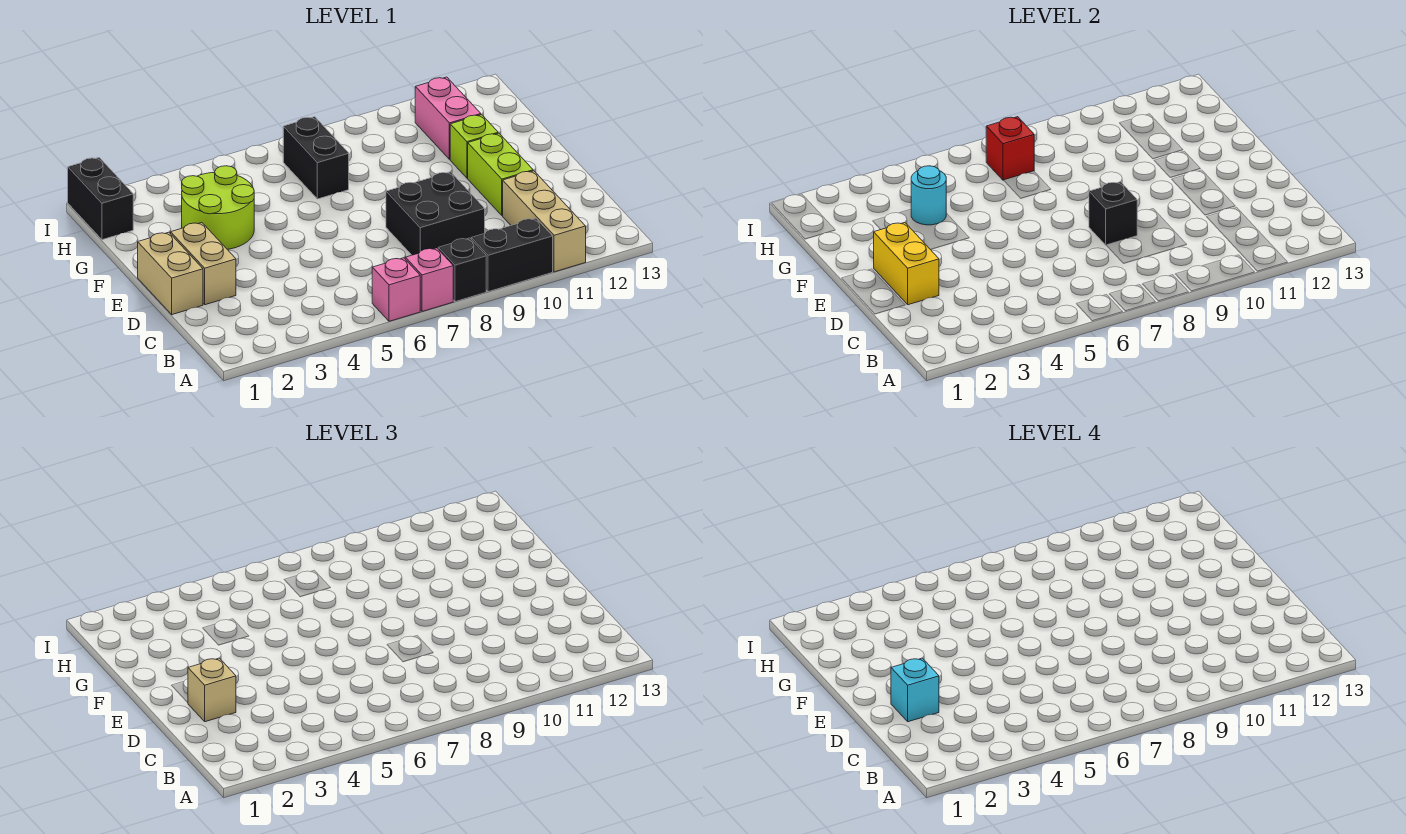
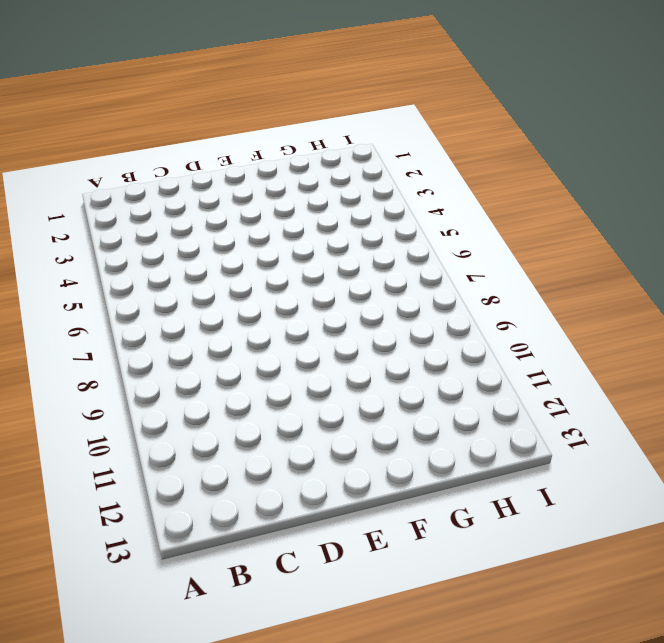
none -> pink 1x1 brick [372,258,420,321]
none -> pink 1x1 brick [405,248,453,311]
none -> black 1x1 brick [438,238,486,302]

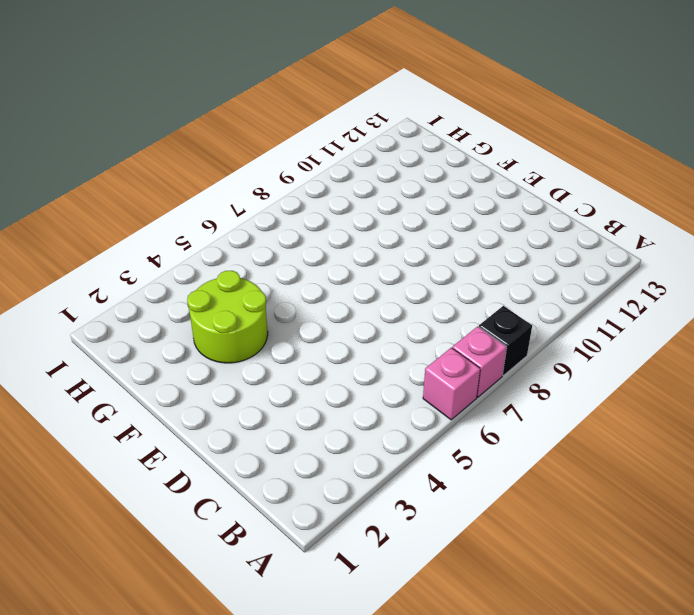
none -> black 1x2 brick [471,218,553,292]
none -> tan 1x3 brick [503,171,586,272]
none -> black 2x2 brick [386,172,485,255]

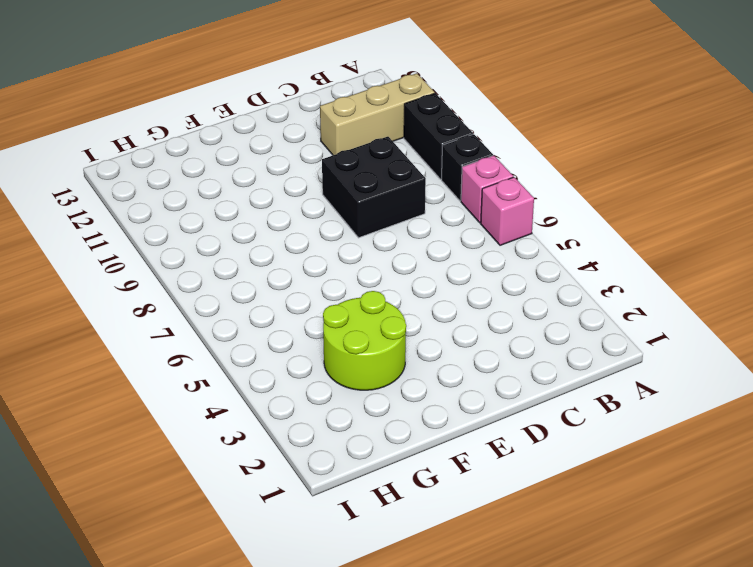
none -> tan 1x2 brick [138,232,203,315]
none -> tan 1x2 brick [171,223,236,305]
none -> lime 1x2 brick [468,133,533,216]

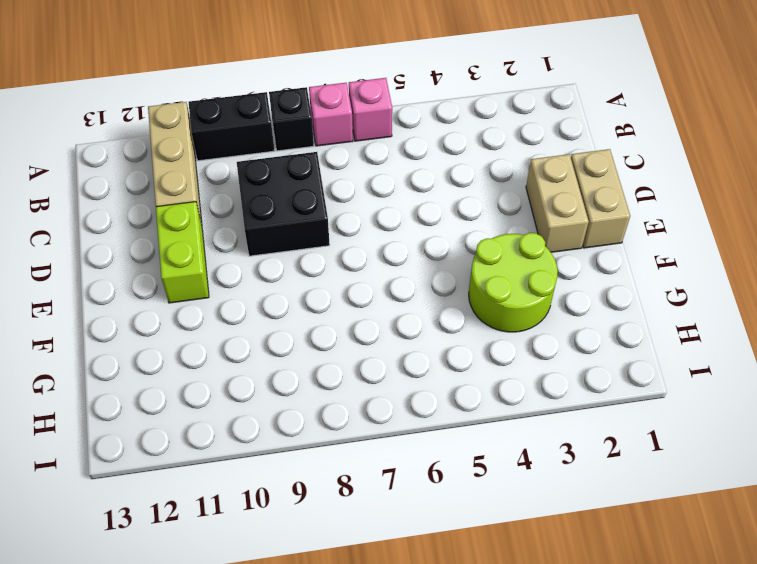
none -> lime 1x1 brick [450,115,498,178]
none -> black 1x2 brick [283,117,349,199]
none -> pink 1x2 brick [415,77,481,159]

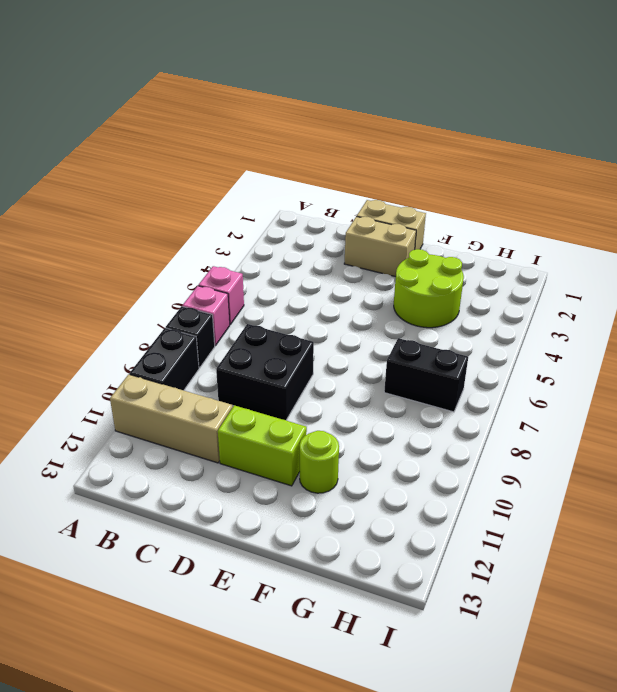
lime 1x1 round brick [300,431,339,493] -> lime 1x1 brick [450,115,498,178]
none -> pink 1x2 brick [415,77,481,159]
none -> black 1x2 brick [68,158,133,240]
none -> yellow 1x2 brick [874,223,939,305]

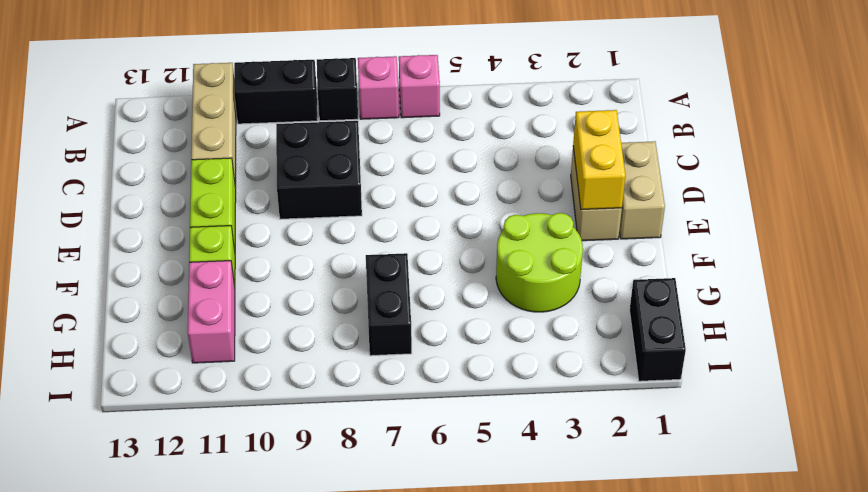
none -> black 1x1 brick [1089,182,1137,245]
none -> cyan 1x1 round brick [911,166,946,225]
none -> red 1x1 brick [986,117,1034,180]

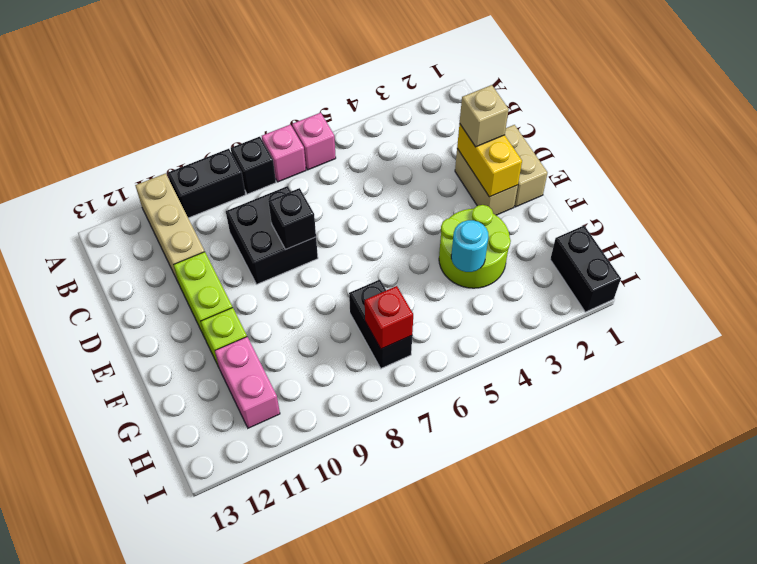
none -> cyan 1x1 brick [891,658,939,722]

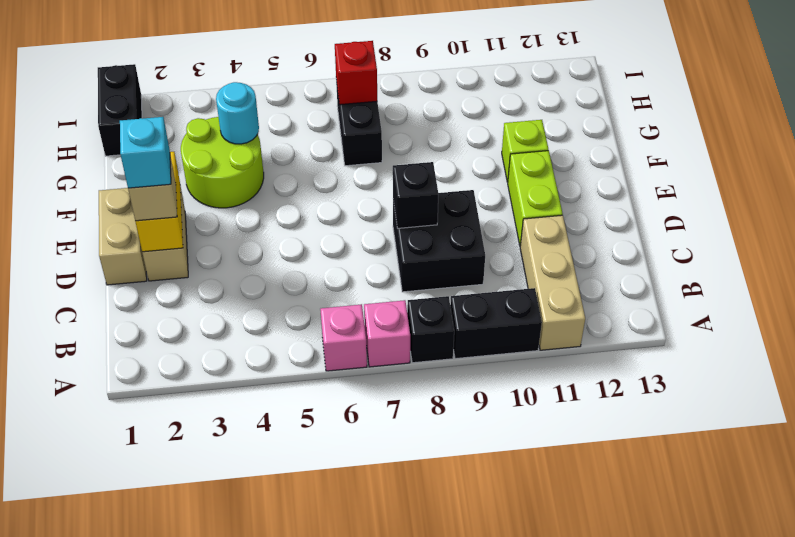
none -> pink 1x2 brick [415,77,481,159]

